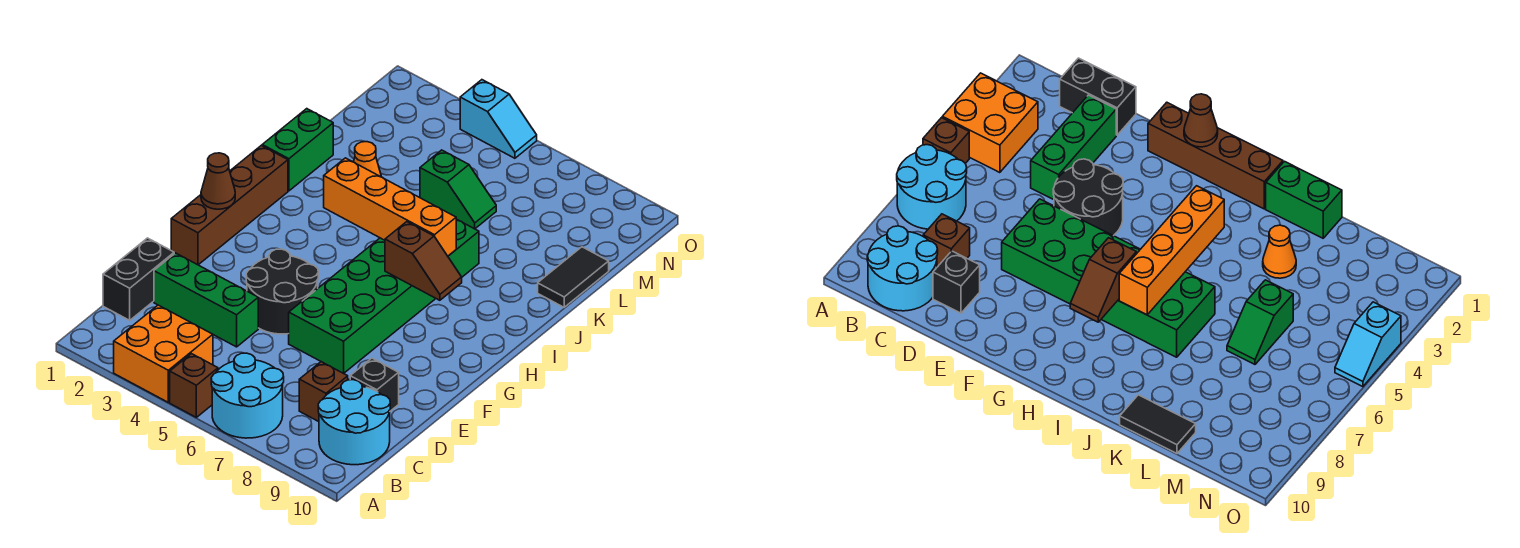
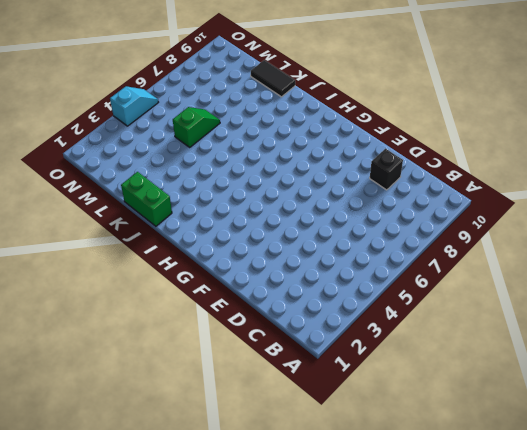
none -> orange 2x2 brick [114,305,213,402]
none -> brown 1x1 brick [170,354,218,417]
none -> cyan 2x2 round brick [211,353,284,438]

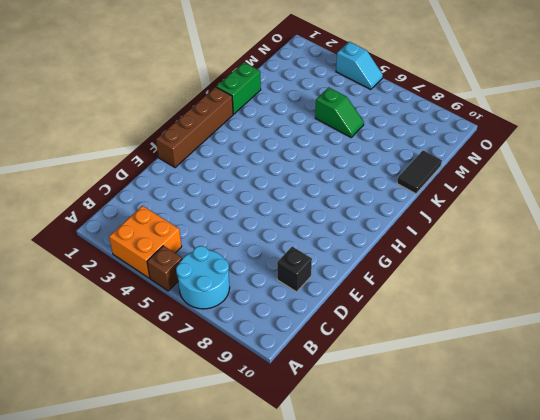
none -> cyan 2x2 round brick [318,380,390,465]
none -> black 1x2 brick [103,238,174,320]
none -> brown 1x1 brick [299,362,348,422]

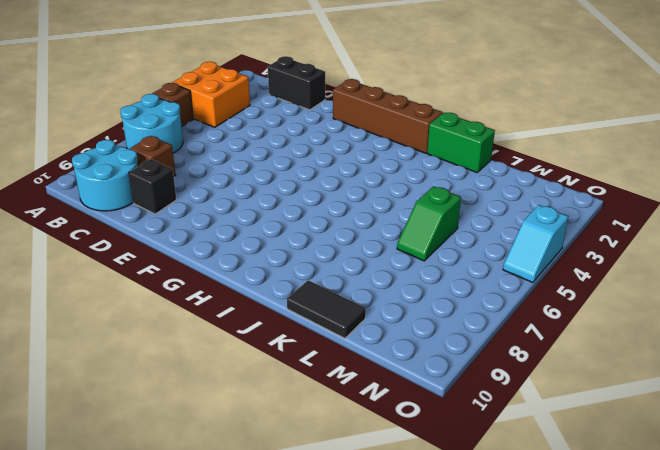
none -> green 1x3 brick [154,253,258,347]
none -> black 2x2 round brick [246,249,318,334]
none -> green 2x6 brick [289,219,479,373]

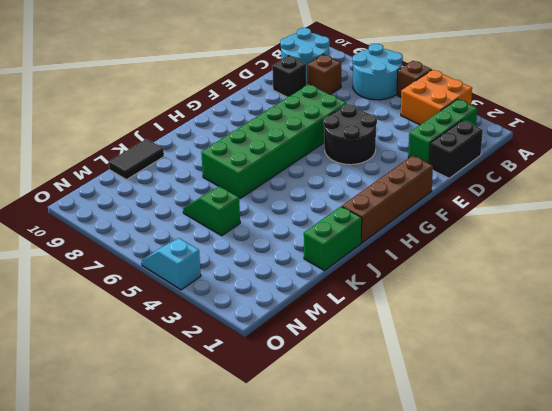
green 1x3 brick [408,99,477,163] -> green 1x3 brick turned to [154,253,258,347]
none -> orange 1x1 cone [354,142,381,177]
none -> brown 1x1 cone [201,153,235,209]
none -> brown 1x2 slope [385,222,462,300]

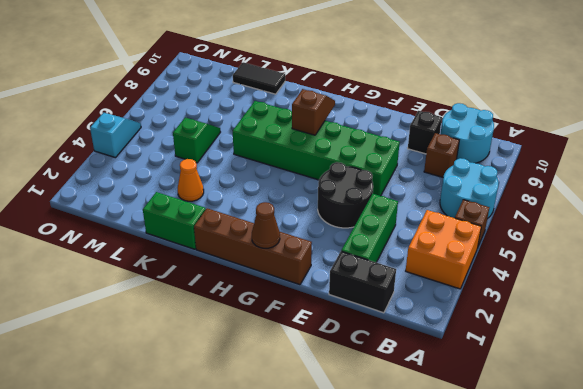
none -> orange 1x4 brick [324,158,456,256]

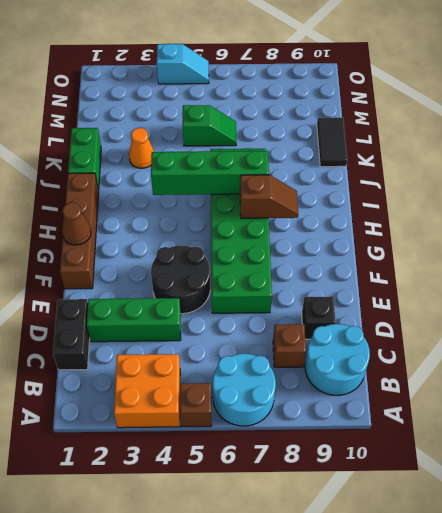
green 1x4 brick [151,151,269,195] -> orange 1x4 brick [324,158,456,256]

